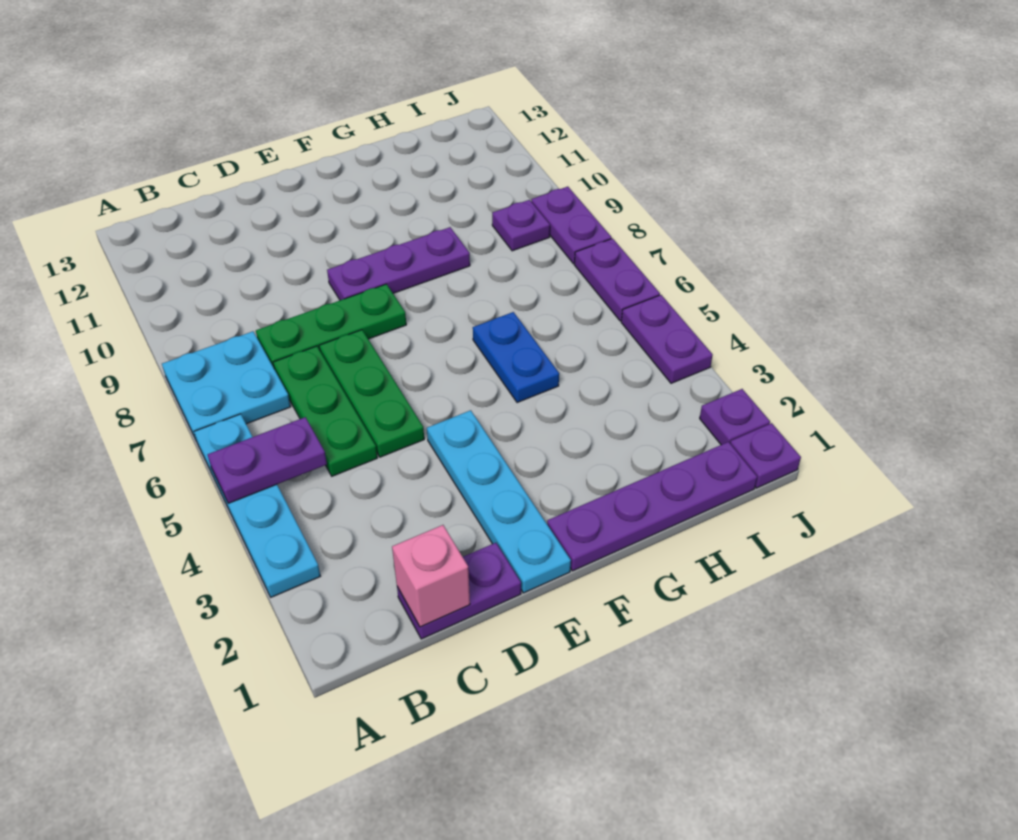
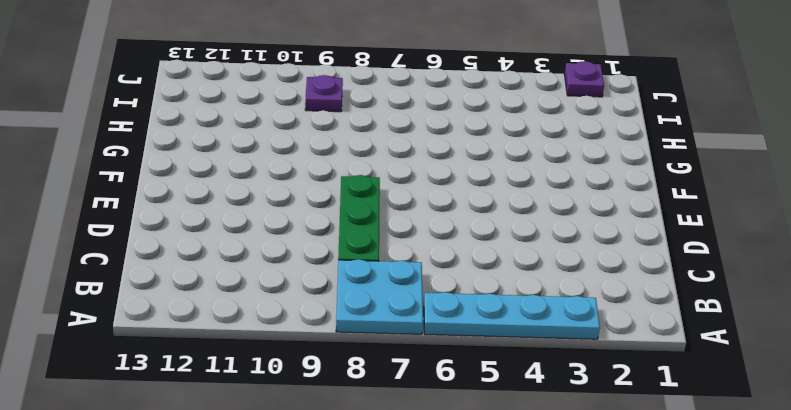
none -> purple 1x2 plate [397,543,521,639]
none -> green 1x3 plate [273,346,377,476]
none -> green 1x3 plate [319,330,424,457]

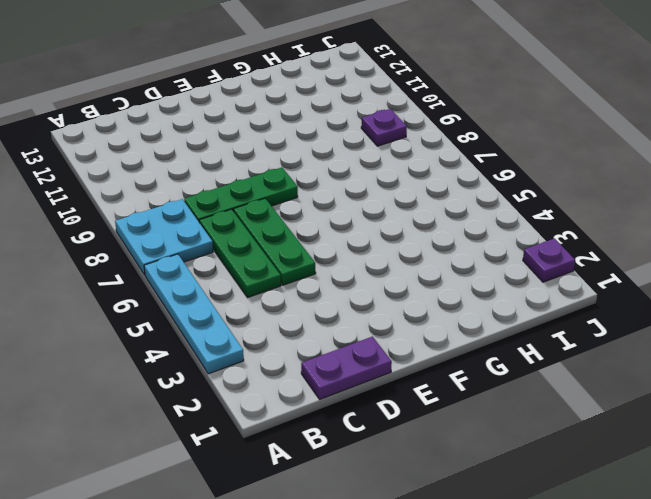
none -> cyan 1x4 plate [427,410,571,593]
none -> purple 1x3 plate [327,227,470,300]
none -> purple 1x4 plate [547,442,757,571]

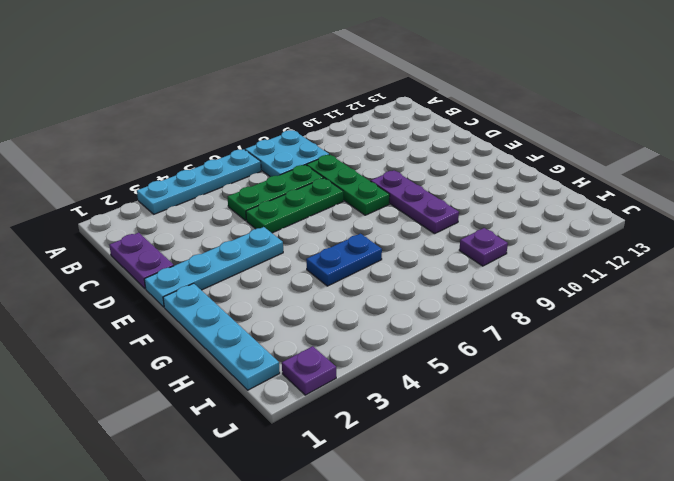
cyan 1x4 plate [163,283,280,390] -> purple 1x4 plate [547,442,757,571]
none -> purple 1x1 plate [730,423,801,488]
none -> purple 1x2 plate [621,295,713,383]
none -> purple 1x2 plate [574,238,660,321]

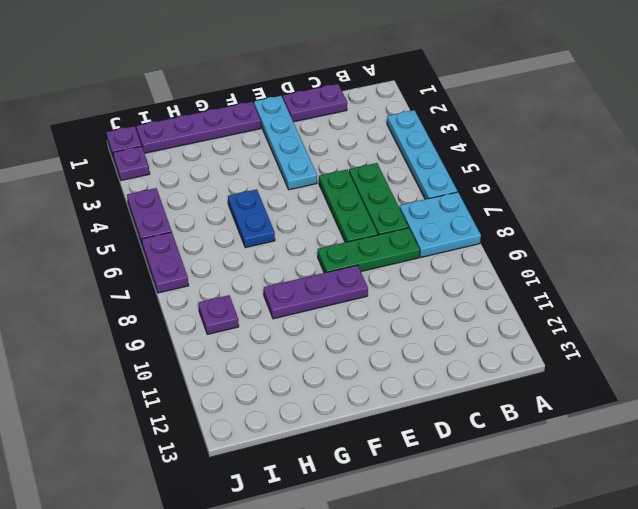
none -> purple 1x2 plate [531,187,612,264]
none -> purple 1x2 plate [208,417,327,503]
none -> pink 1x1 brick [392,525,470,627]

